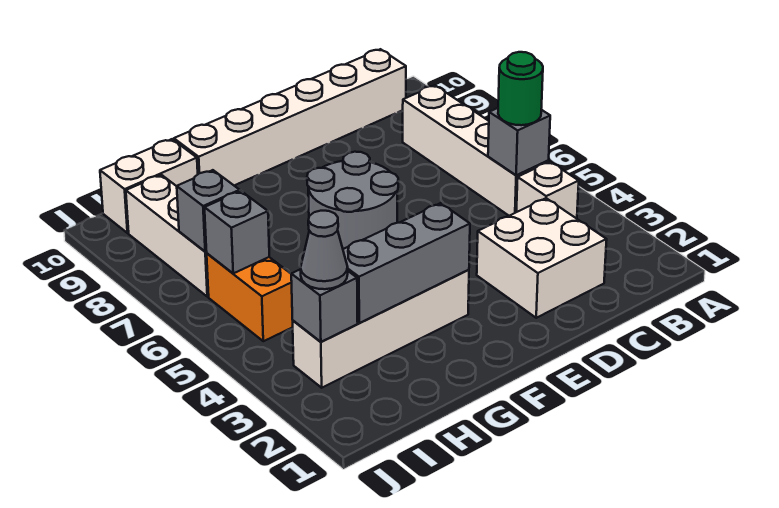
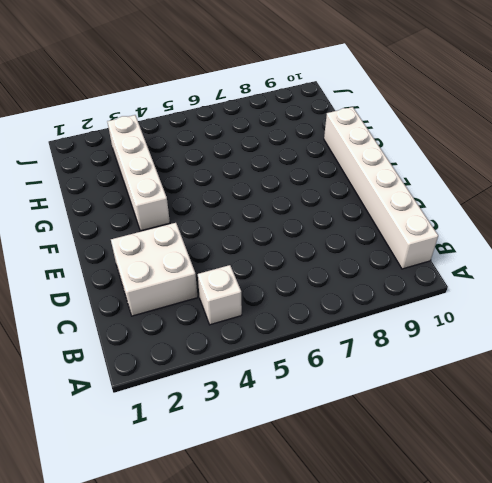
none -> white 1x4 brick [403,85,549,216]
none -> grey 2x2 round brick [307,152,398,249]
none -> white 1x2 brick [100,139,198,233]

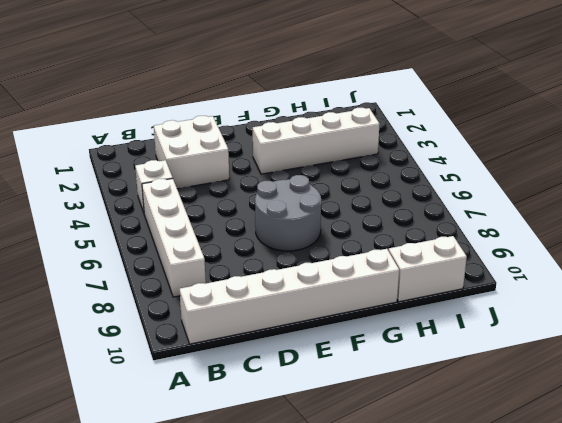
none -> orange 1x2 brick [207,254,293,341]
none -> white 1x3 brick [126,175,209,297]
none -> grey 1x1 brick [488,108,550,175]

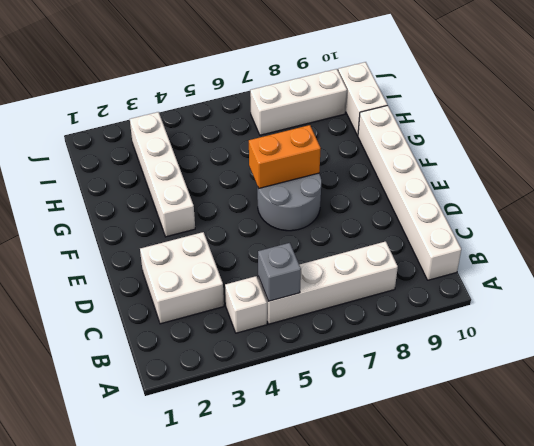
orange 1x2 brick [249,125,321,188] -> orange 1x2 brick moved to [207,254,293,341]
none -> grey 1x3 brick [343,203,470,323]
none -> grey 1x1 brick [291,269,358,342]
none -> grey 1x1 brick [204,191,269,273]

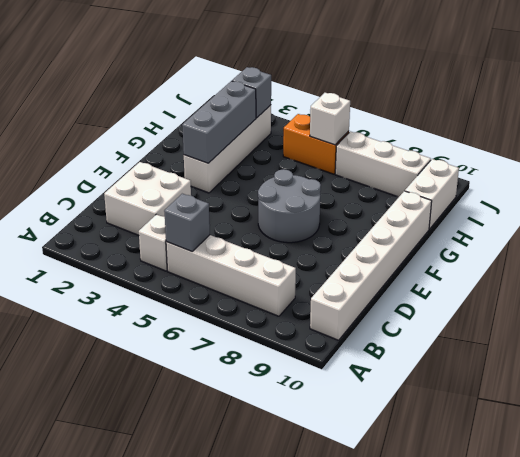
white 1x1 brick [310,93,350,145] -> grey 1x1 brick [204,191,269,273]
none -> grey 1x1 brick [177,170,240,252]
none -> green 1x1 round brick [498,52,543,125]
none -> grey 1x1 cone [301,211,348,289]

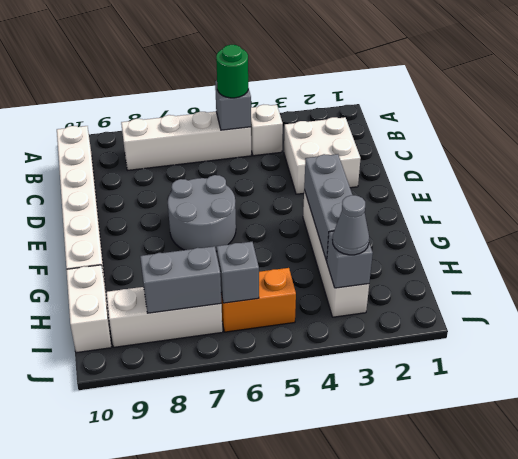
grey 1x2 brick [140,246,221,313] -> grey 1x1 brick [177,170,240,252]

